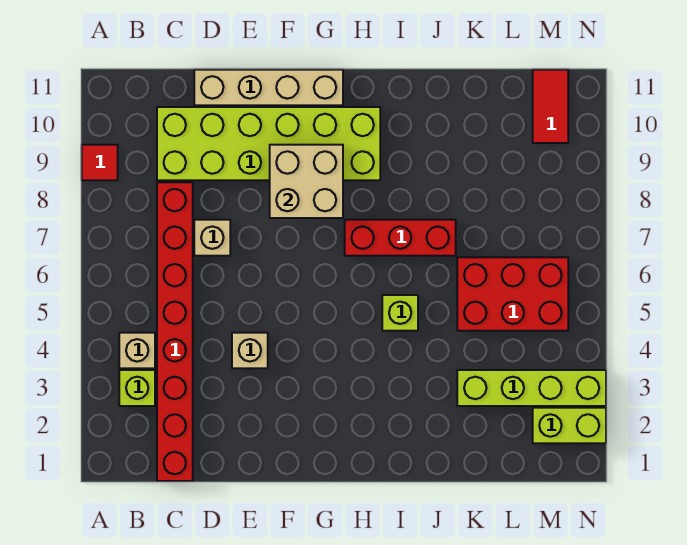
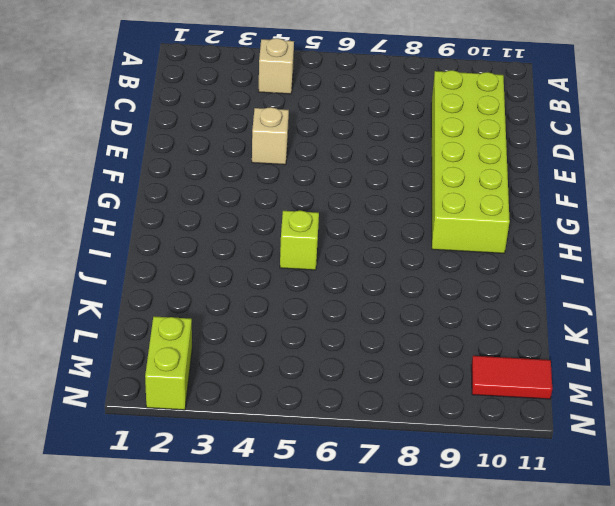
none -> red 1x1 tile [82,145,118,180]
none -> lime 1x1 brick [119,370,155,406]
none -> red 1x8 brick [157,182,193,481]

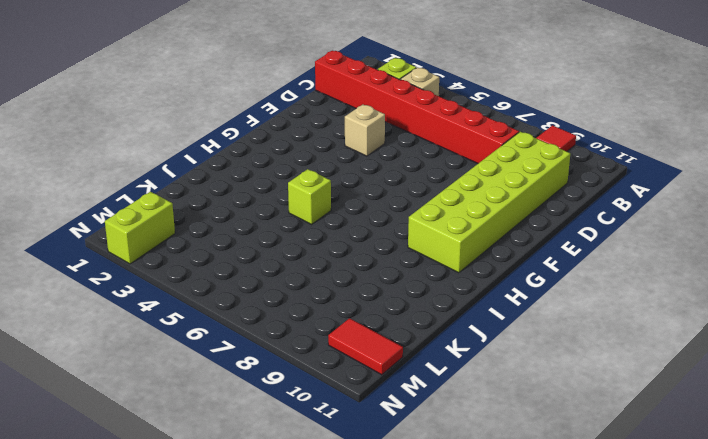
none -> tan 1x1 brick [194,220,230,256]
none -> tan 1x4 brick [194,70,343,105]
none -> red 1x3 brick [345,220,456,256]

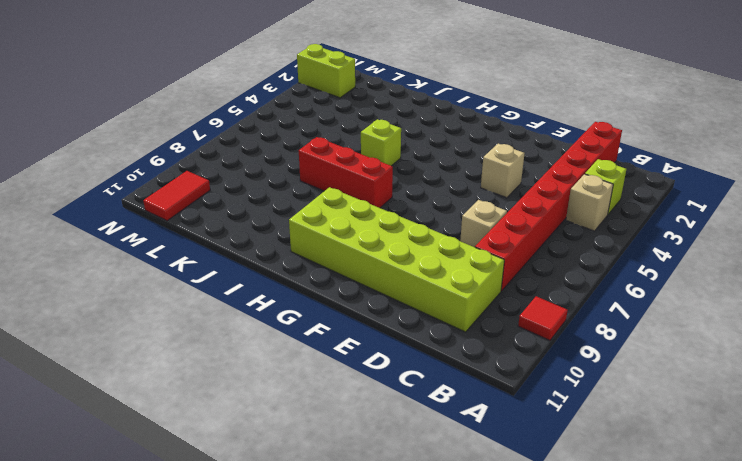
none -> tan 1x4 brick [194,70,343,105]
none -> lime 1x4 brick [457,370,606,406]
none -> red 2x3 brick [457,257,568,331]

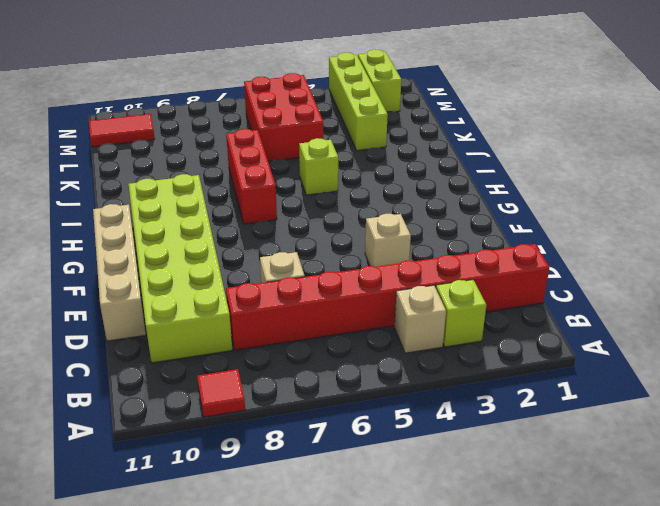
none -> tan 2x2 brick [270,145,343,218]

